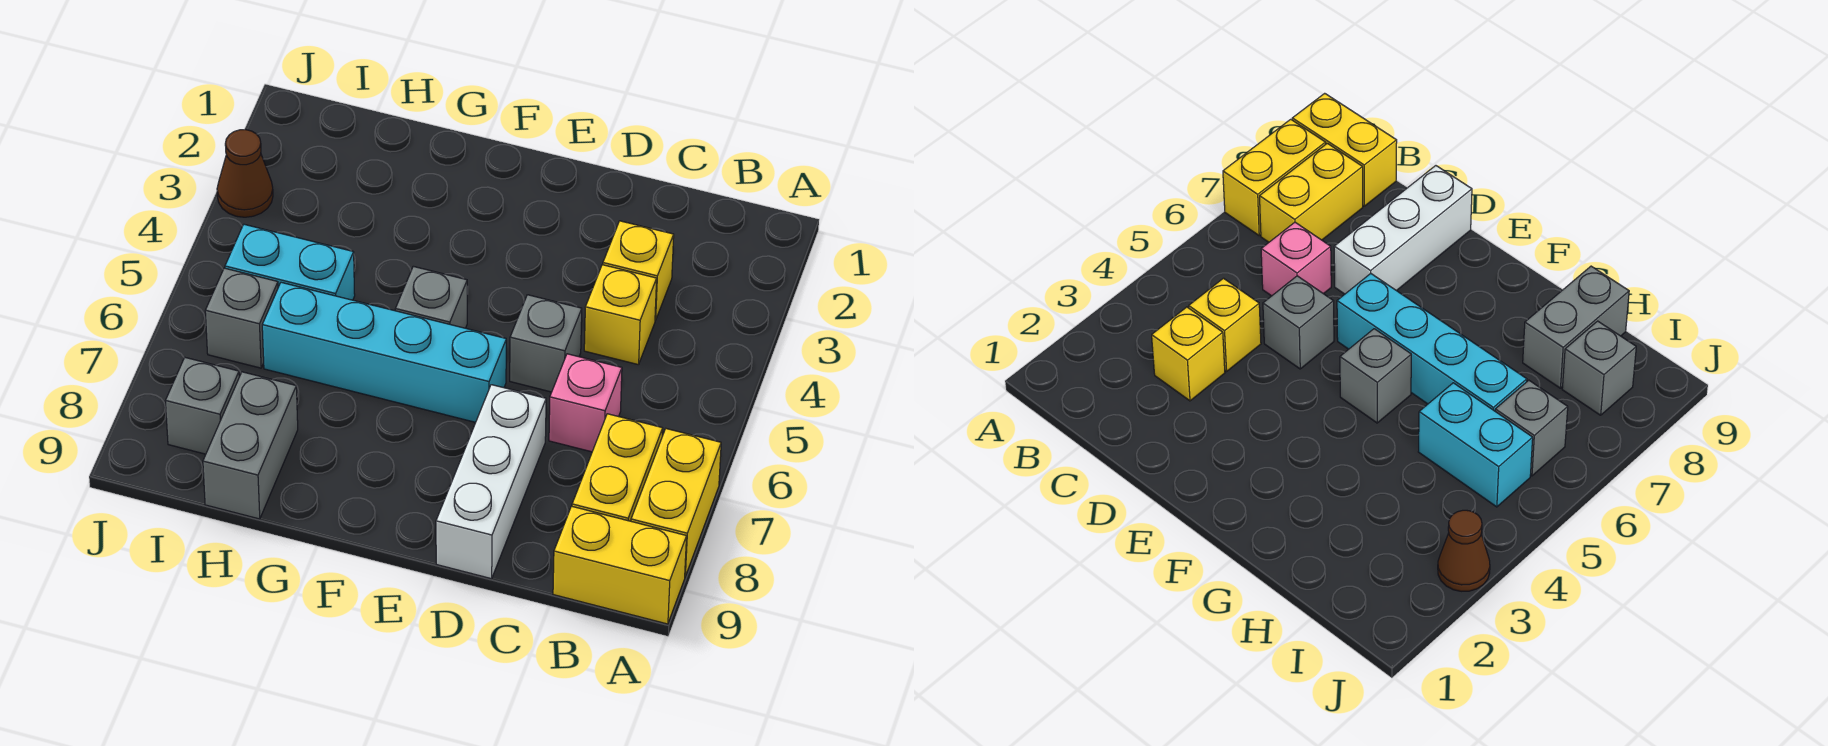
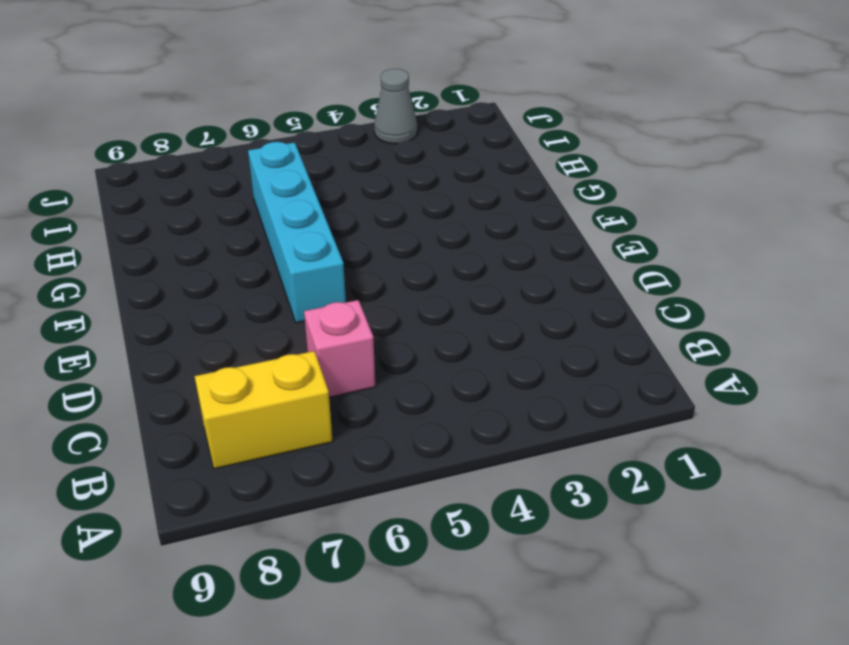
grey 1x1 cone [374,69,417,144] -> brown 1x1 cone [217,130,273,217]
none -> yellow 1x2 brick [631,429,721,576]
none -> yellow 1x2 brick [553,506,687,624]
none -> yellow 1x1 brick [603,221,674,320]

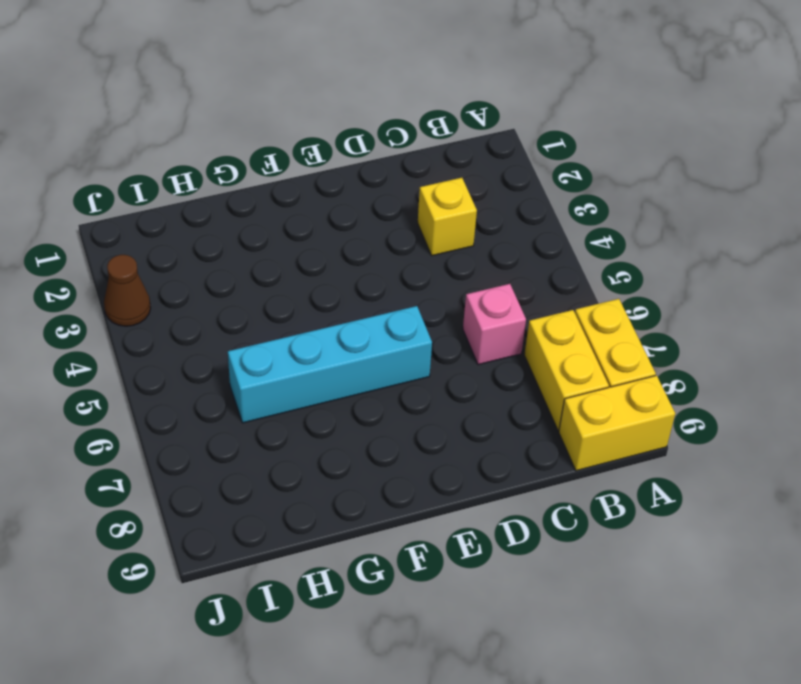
none -> yellow 1x1 brick [584,265,657,365]
none -> grey 1x1 brick [510,295,582,392]
none -> white 1x3 brick [436,385,546,579]

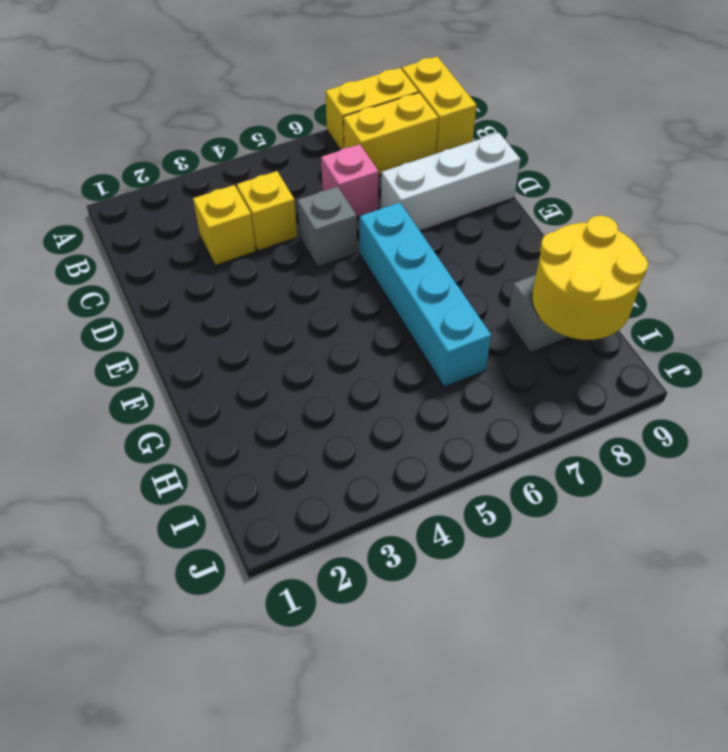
yellow 2x2 round brick [532,215,648,340] -> none
none -> grey 1x1 brick [395,266,467,328]
none -> cyan 1x2 brick [225,224,355,300]
none -> grey 1x1 brick [205,268,278,368]

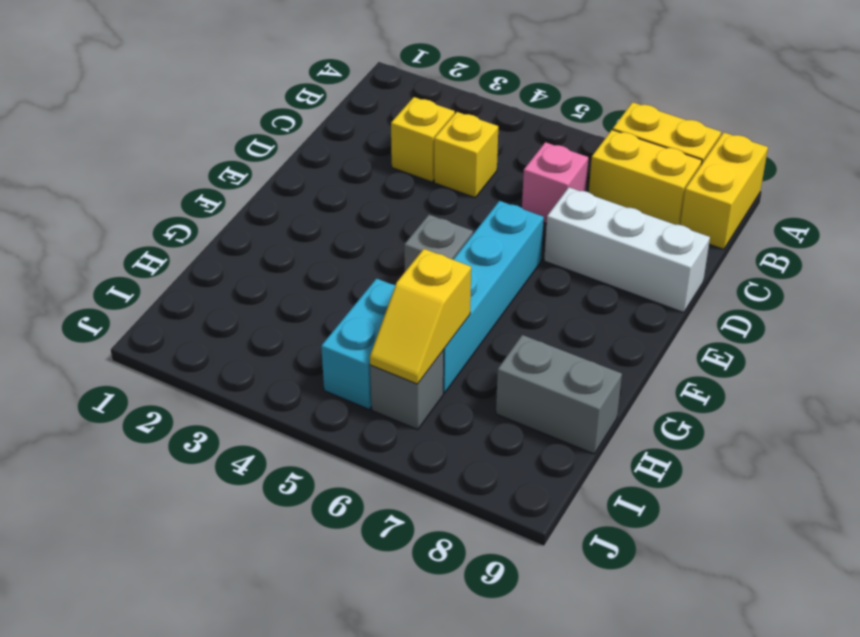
yellow 1x2 slope [370,249,471,384] -> none
none -> grey 1x1 brick [510,295,582,392]
none -> grey 1x1 brick [165,358,239,454]
none -> brown 1x1 cone [217,130,273,217]

